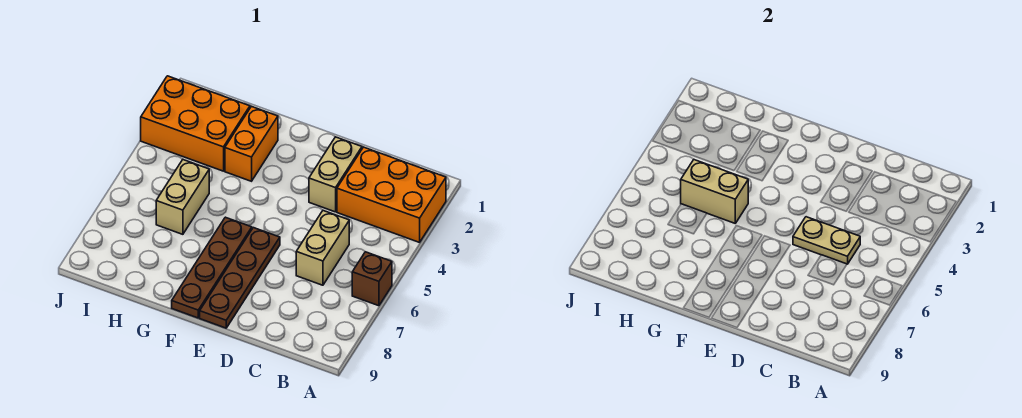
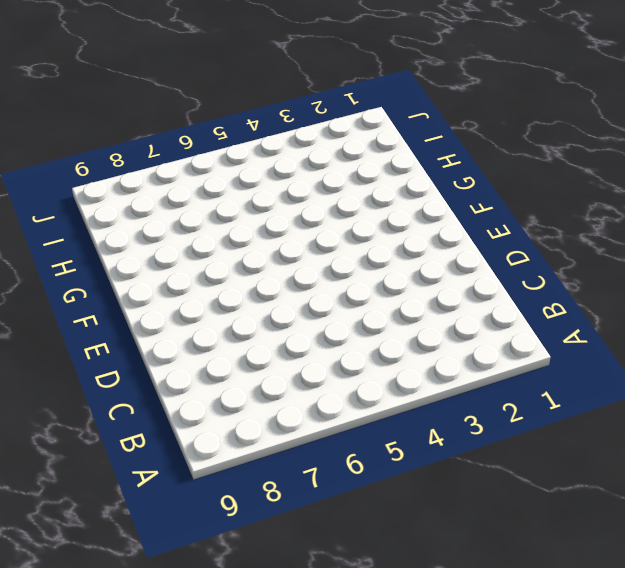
none -> orange 2x3 brick [337,147,446,242]
none -> brown 1x1 brick [352,252,392,306]

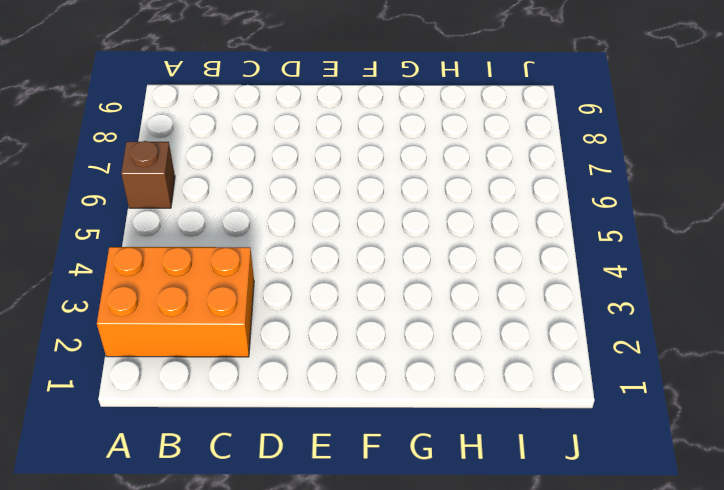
none -> tan 1x2 brick [296,211,349,285]
none -> tan 1x2 brick [309,137,362,212]

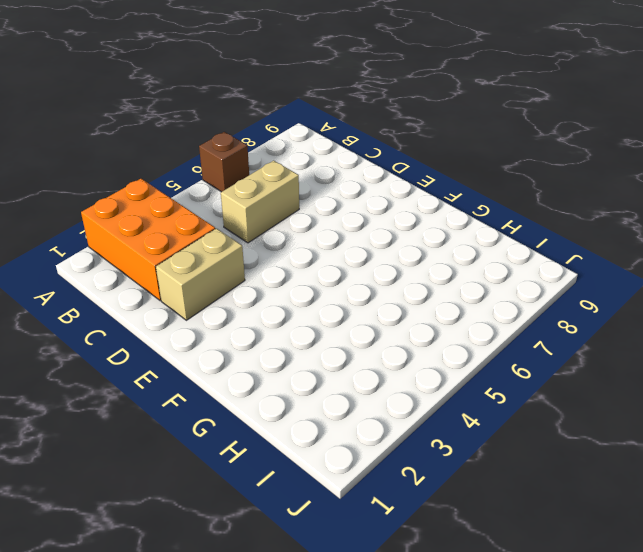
none -> brown 1x4 plate [200,228,280,328]
none -> brown 1x4 plate [172,217,252,318]

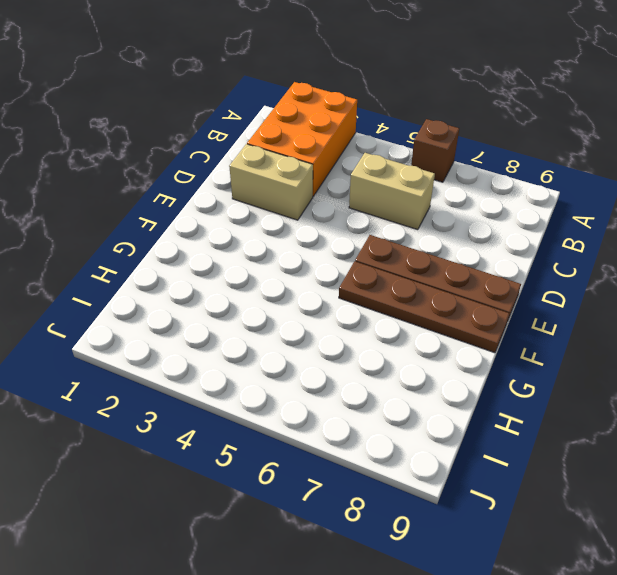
none -> orange 1x2 brick [225,106,278,181]
none -> orange 2x3 brick [141,76,250,171]

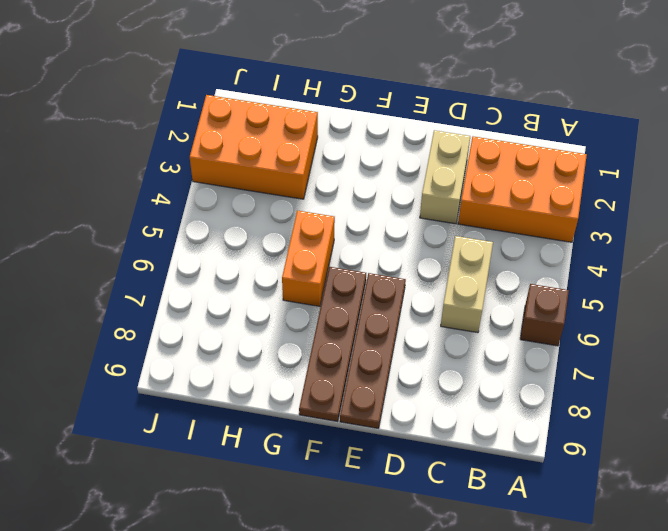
orange 1x2 brick [282,211,335,306] -> orange 1x2 brick moved to [225,106,278,181]
none -> tan 1x2 brick [156,160,209,234]
none -> tan 1x2 plate [793,217,860,264]

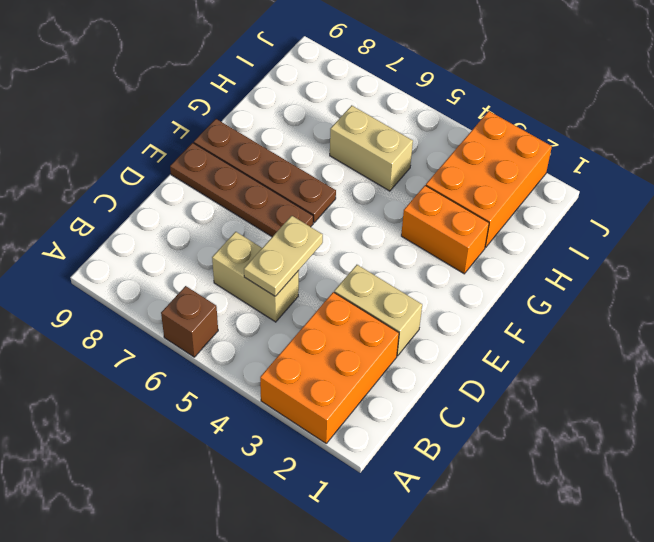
none -> tan 1x2 brick [681,160,748,223]

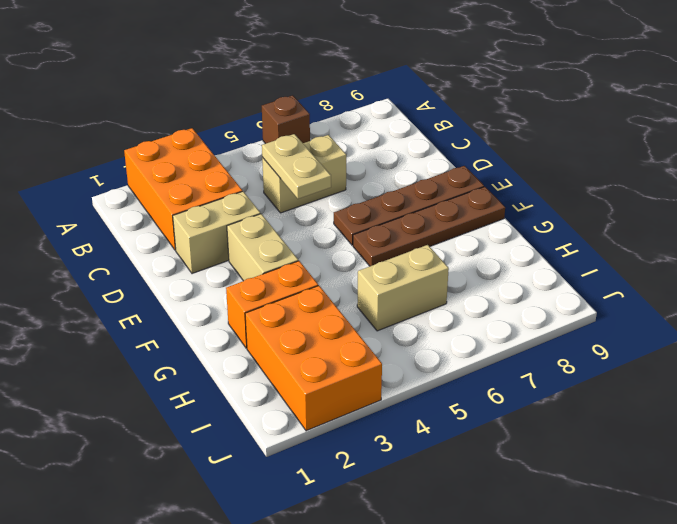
tan 1x2 brick [227,214,298,281] -> tan 1x2 brick moved to [681,160,748,223]

